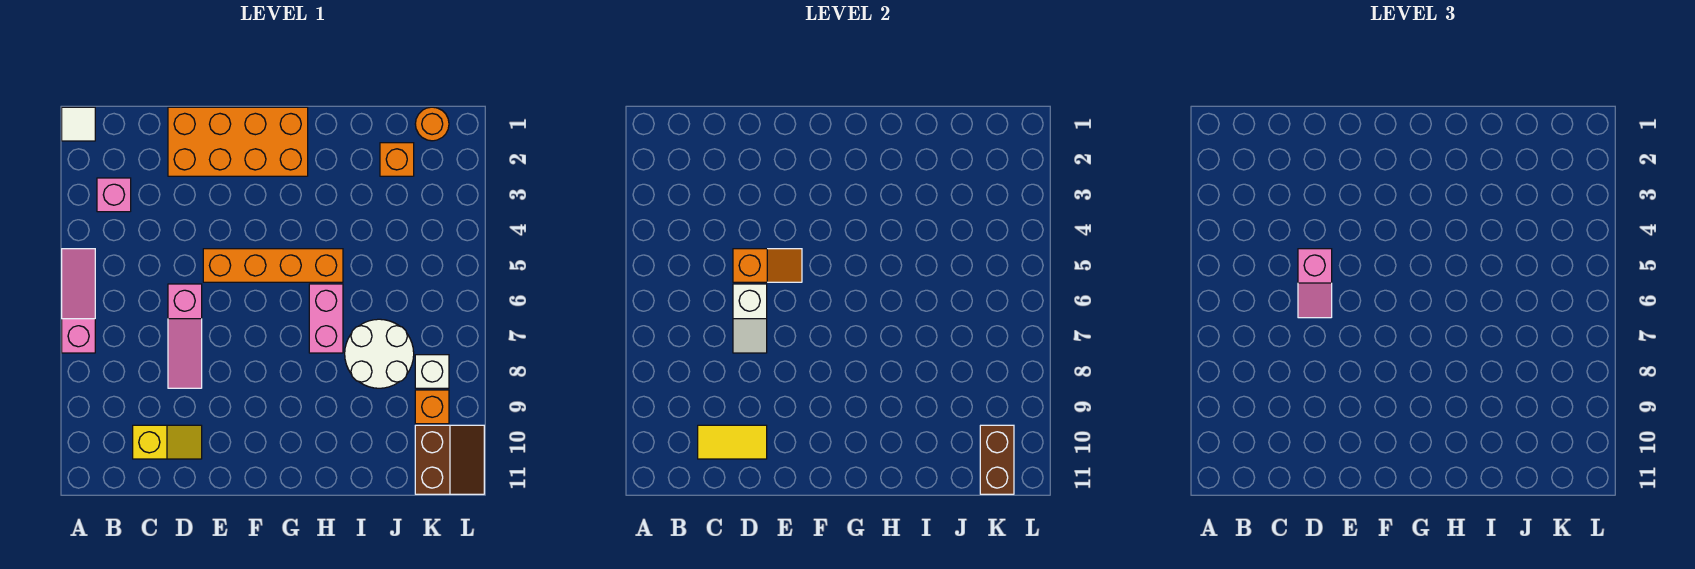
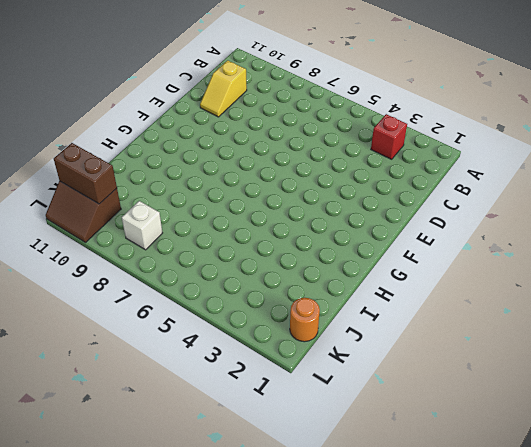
red 1x1 brick [371,114,407,159] -> pink 1x1 brick [97,178,131,212]
none -> white 1x1 tile [62,107,95,141]
none -> pink 1x3 slope [62,249,95,353]
none -> orange 2x4 brick [168,107,308,176]

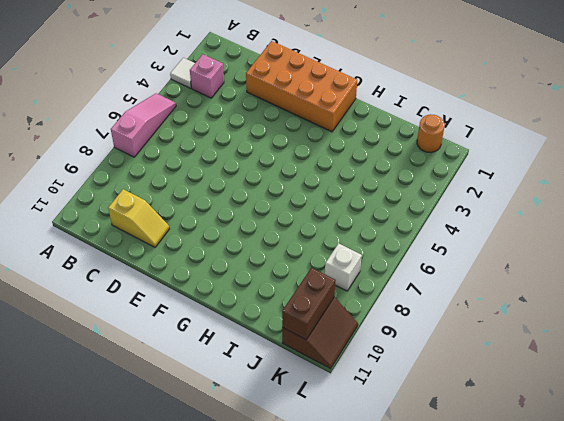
white 1x1 tile [170,58,195,88] -> white 1x1 tile moved to [62,107,95,141]
none -> pink 1x3 slope [168,284,202,388]
none -> orange 1x4 brick [203,249,343,282]
none -> pink 1x2 brick [309,284,343,353]

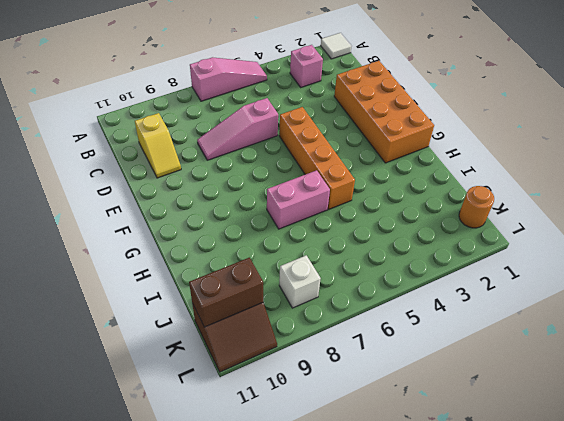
none -> white 2x2 round brick [345,319,414,388]
none -> orange 1x1 brick [380,143,414,176]
none -> orange 1x1 brick [415,390,449,424]

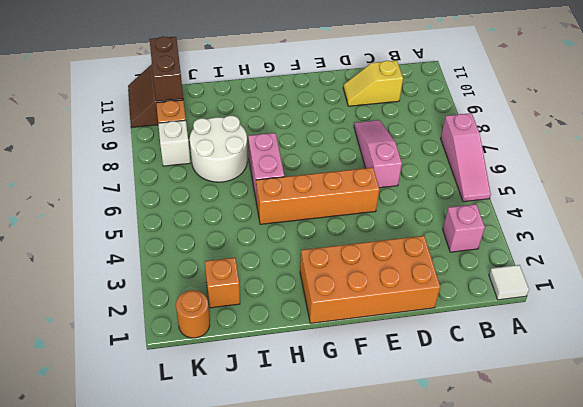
none -> yellow 1x2 tile [698,425,767,459]
none -> orange 1x2 slope [733,249,802,282]
none -> white 1x2 slope [733,284,767,353]

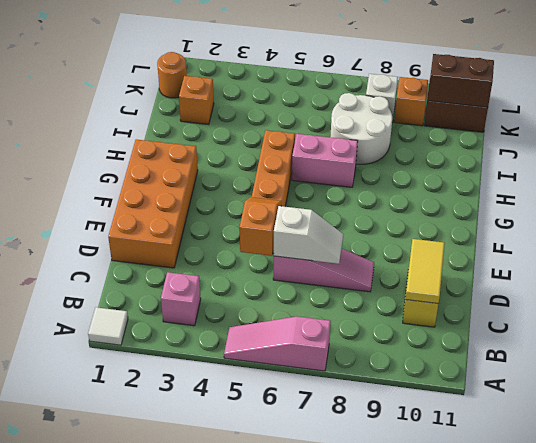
none -> pink 1x2 slope [1298,249,1332,318]

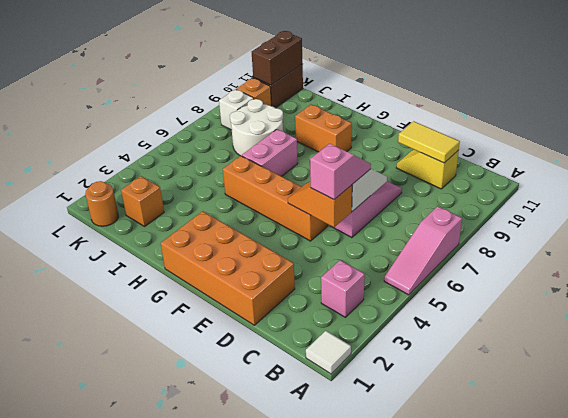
orange 1x2 brick [295,105,352,152] -> none

